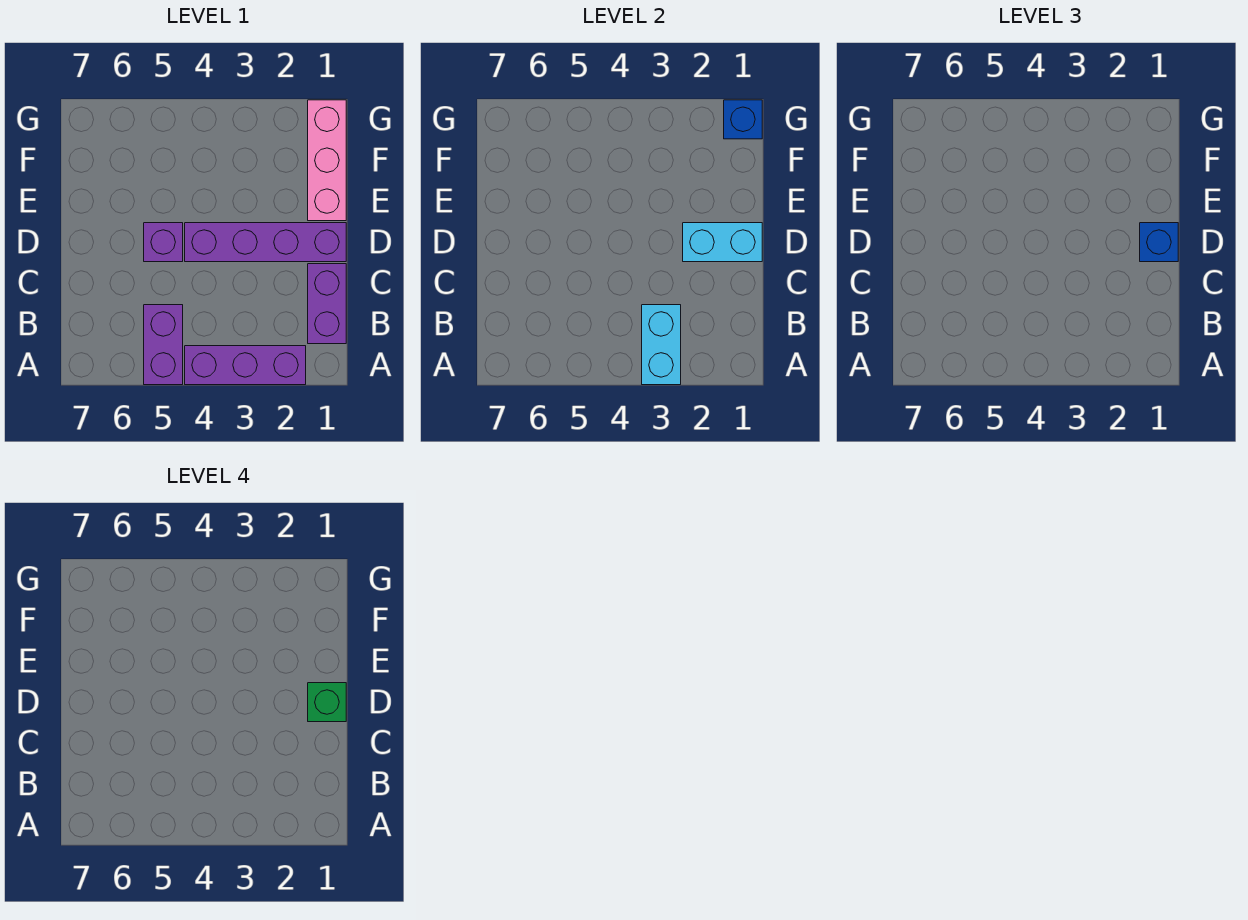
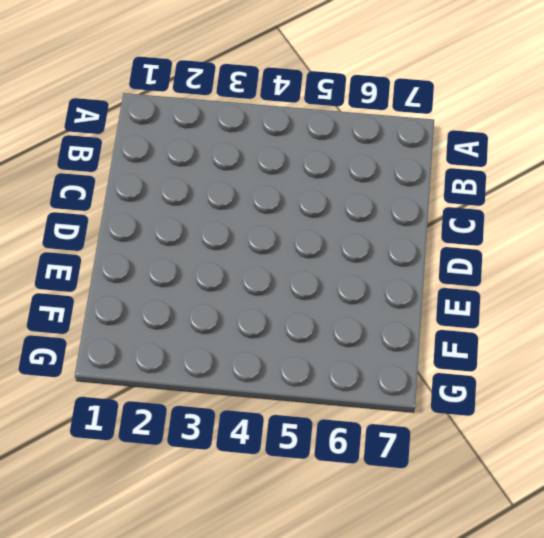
none -> purple 1x3 brick [185,346,306,385]
none -> purple 1x2 brick [144,305,183,385]

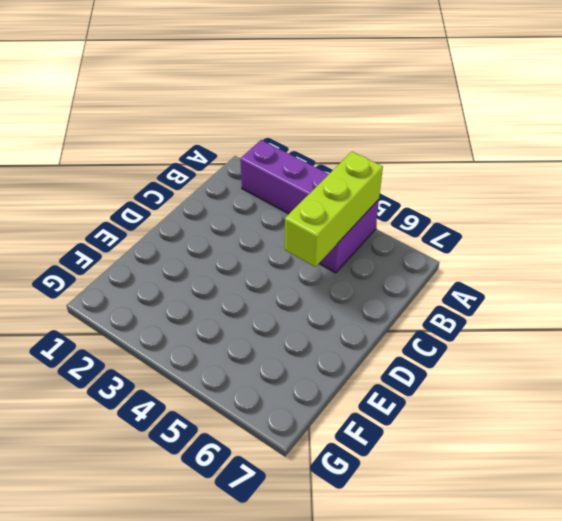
lime 1x3 brick [285,152,383,267] -> none
none -> purple 1x2 brick [308,264,346,344]
none -> purple 1x4 brick [185,223,346,262]

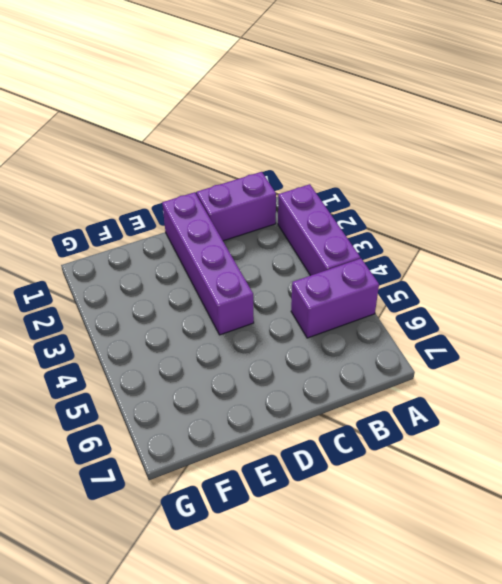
none -> purple 1x1 brick [144,223,183,262]
none -> pink 1x3 brick [308,100,346,221]

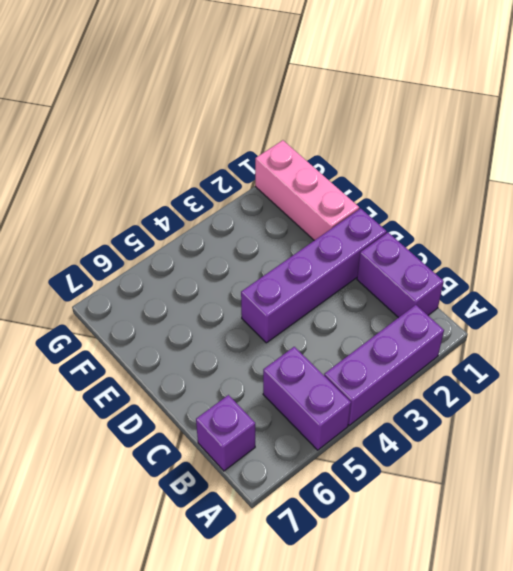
purple 1x1 brick [196,395,255,471] -> purple 1x1 brick moved to [144,223,183,262]
none -> cyan 1x2 brick [642,305,681,385]
none -> cyan 1x2 brick [683,223,762,262]

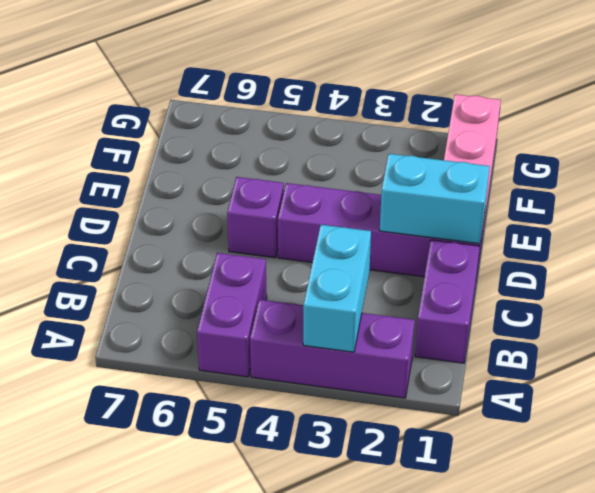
none -> blue 1x1 brick [724,100,762,139]
none -> blue 1x1 brick [1140,223,1178,262]

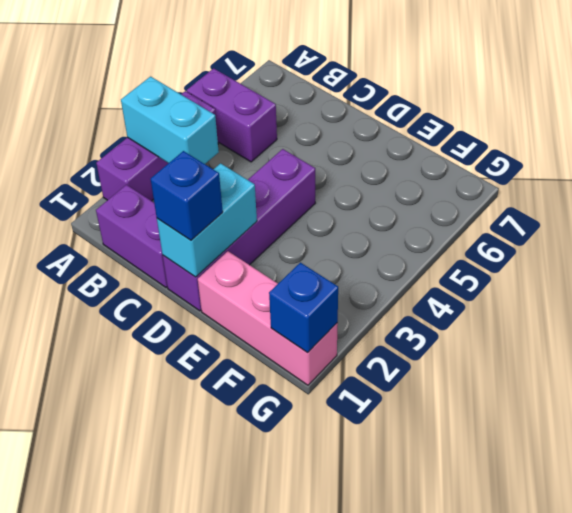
none -> purple 1x1 brick [144,223,183,262]
none -> green 1x1 brick [308,683,346,722]

